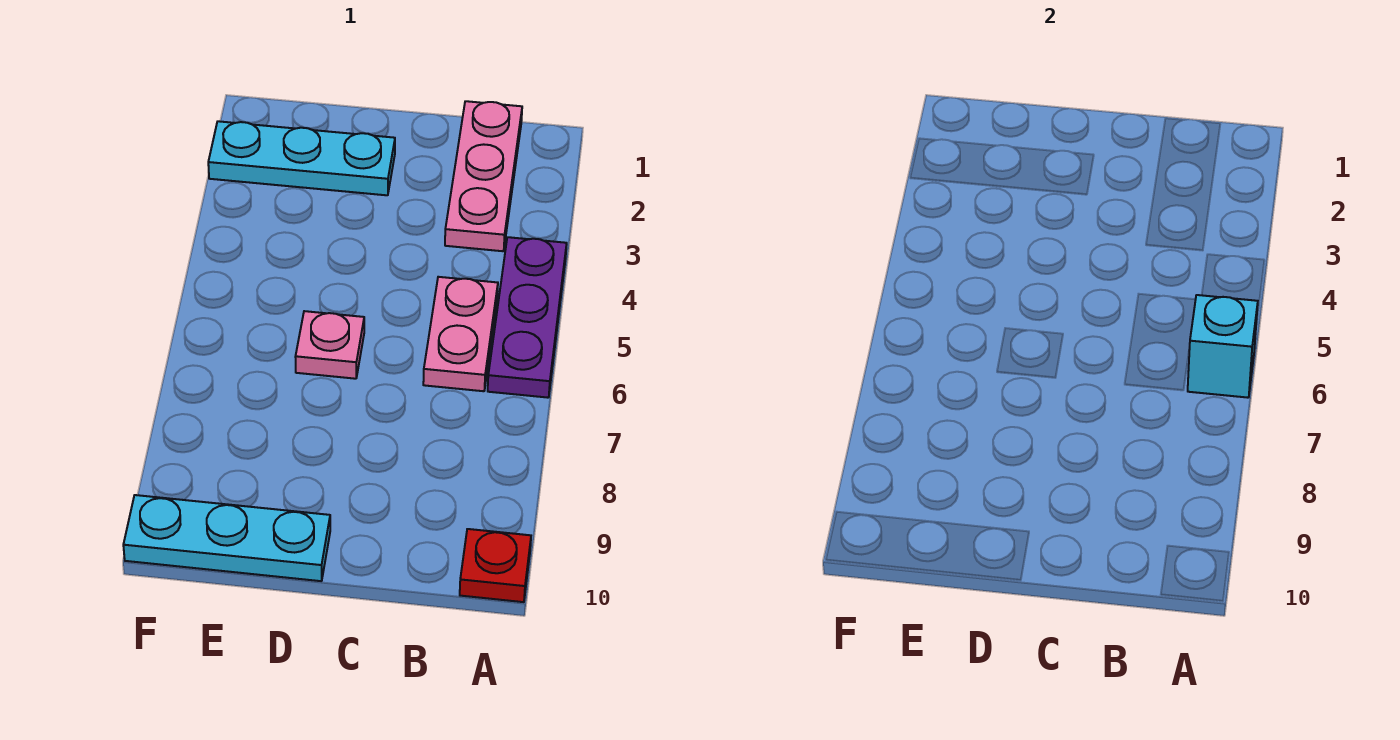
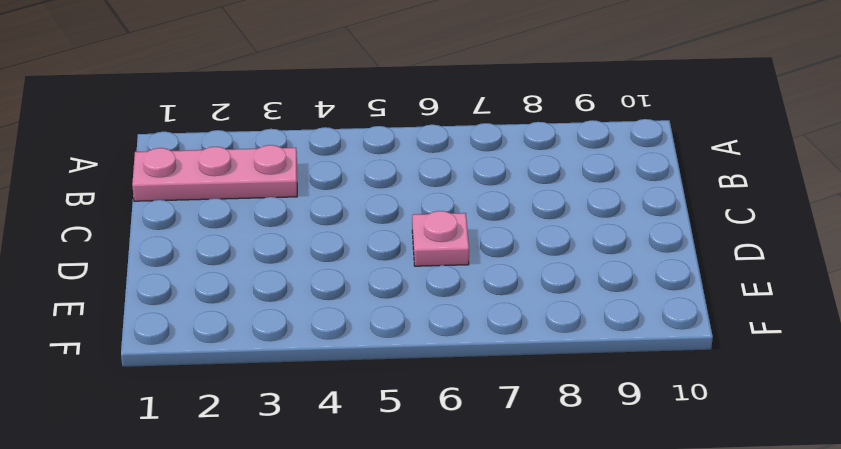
none -> purple 1x3 plate [488,237,567,398]
none -> red 1x1 plate [460,529,531,602]

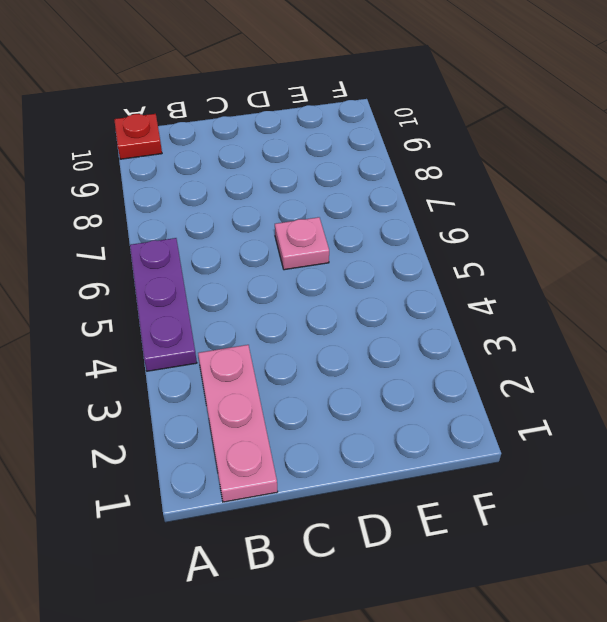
none -> pink 1x2 plate [423,277,498,391]
none -> cyan 1x3 plate [208,121,395,195]

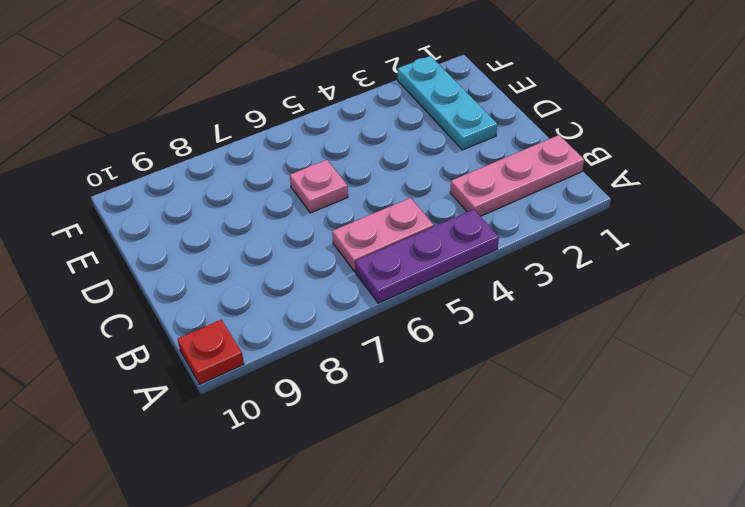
none -> cyan 1x3 plate [123,495,330,581]
none -> cyan 1x1 brick [1188,295,1258,398]

